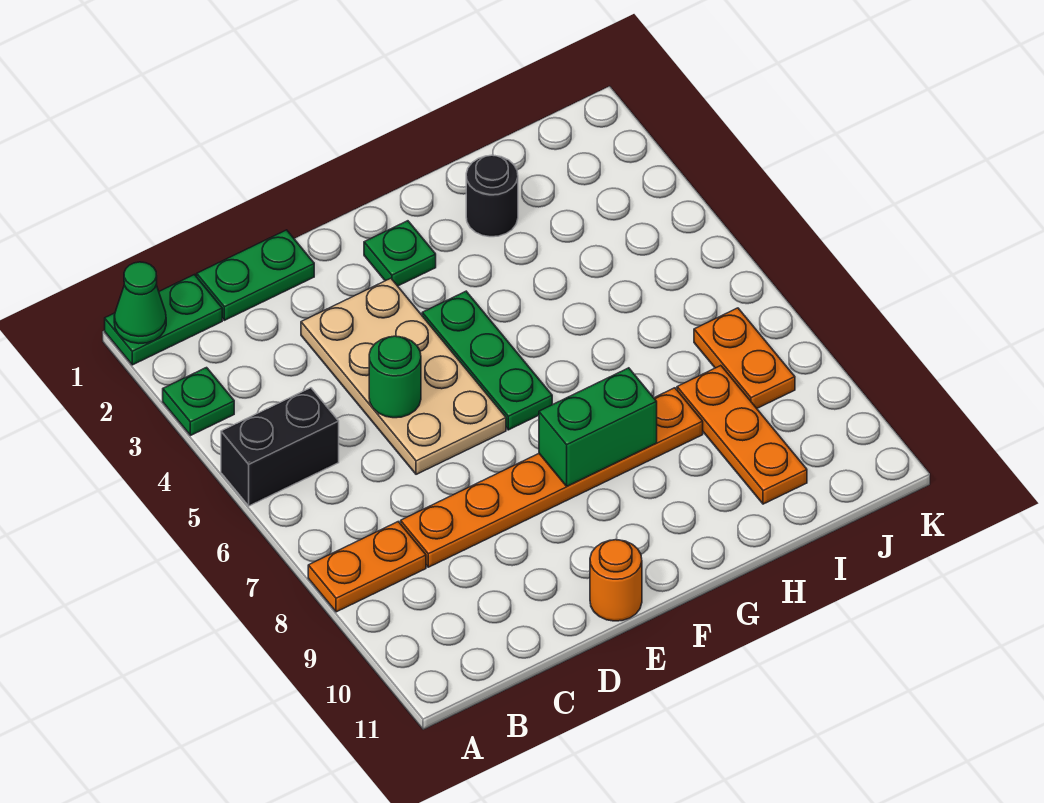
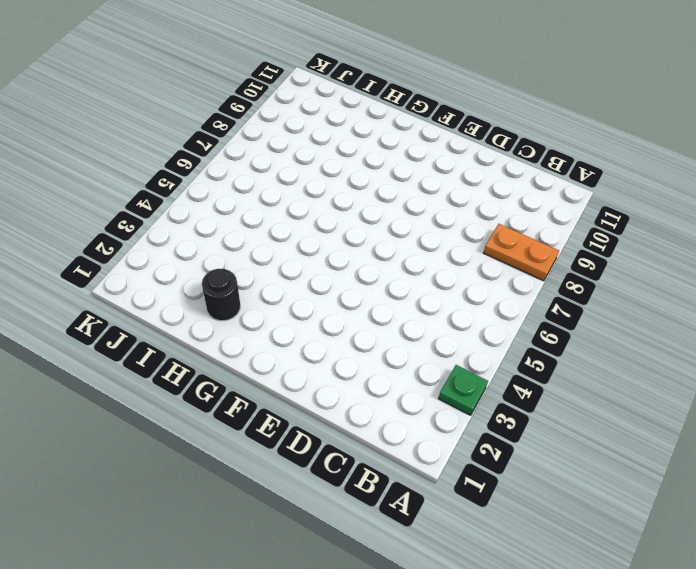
none -> green 1x2 plate [105,275,222,365]
none -> black 1x2 brick [221,388,339,506]
none -> green 1x2 plate [197,230,314,320]

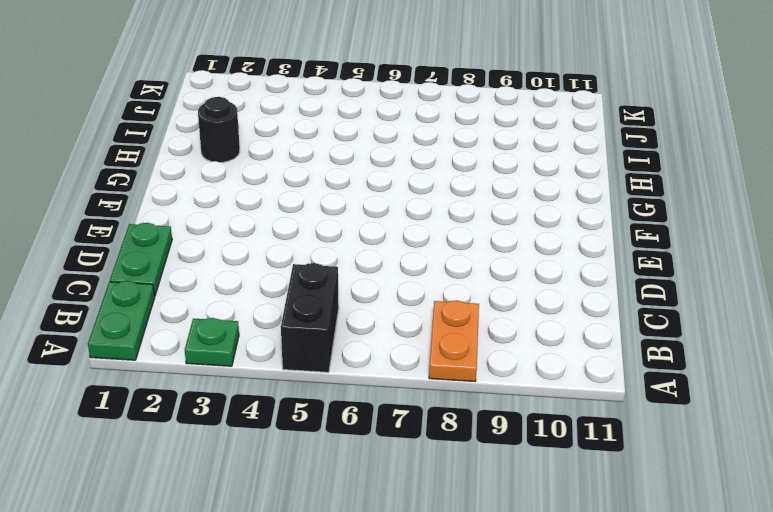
none -> orange 1x6 plate [401,388,703,567]
none -> tan 2x4 plate [301,278,506,474]
none -> orange 1x1 round brick [590,540,642,621]

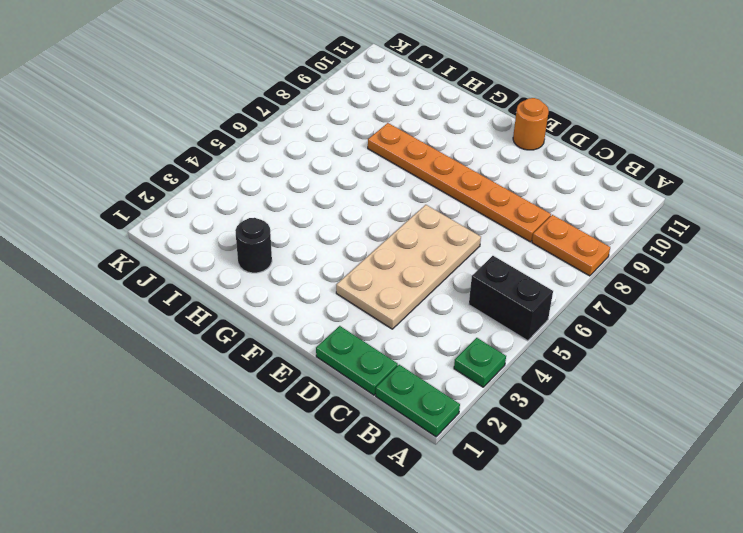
none -> green 1x1 plate [364,221,436,286]
none -> green 1x3 plate [422,291,552,430]
none -> orange 1x3 plate [677,366,807,504]

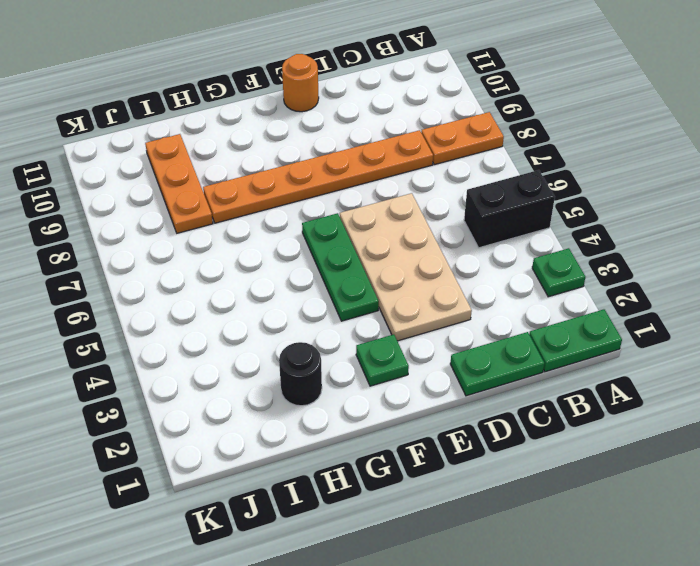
none -> orange 1x2 plate [694,308,795,408]
none -> green 1x1 cone [114,262,166,344]
none -> green 1x1 round brick [369,336,421,418]

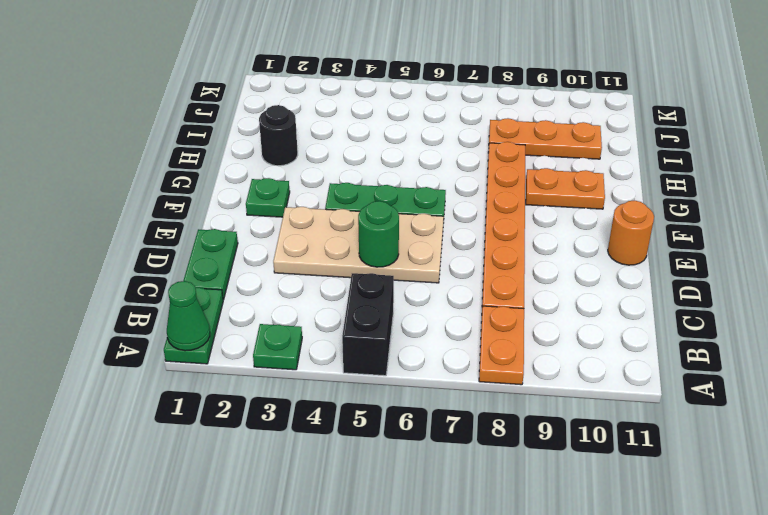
orange 1x2 plate [526,168,605,209] -> orange 1x2 plate moved to [694,308,795,408]
none -> green 1x2 brick [539,368,657,486]

